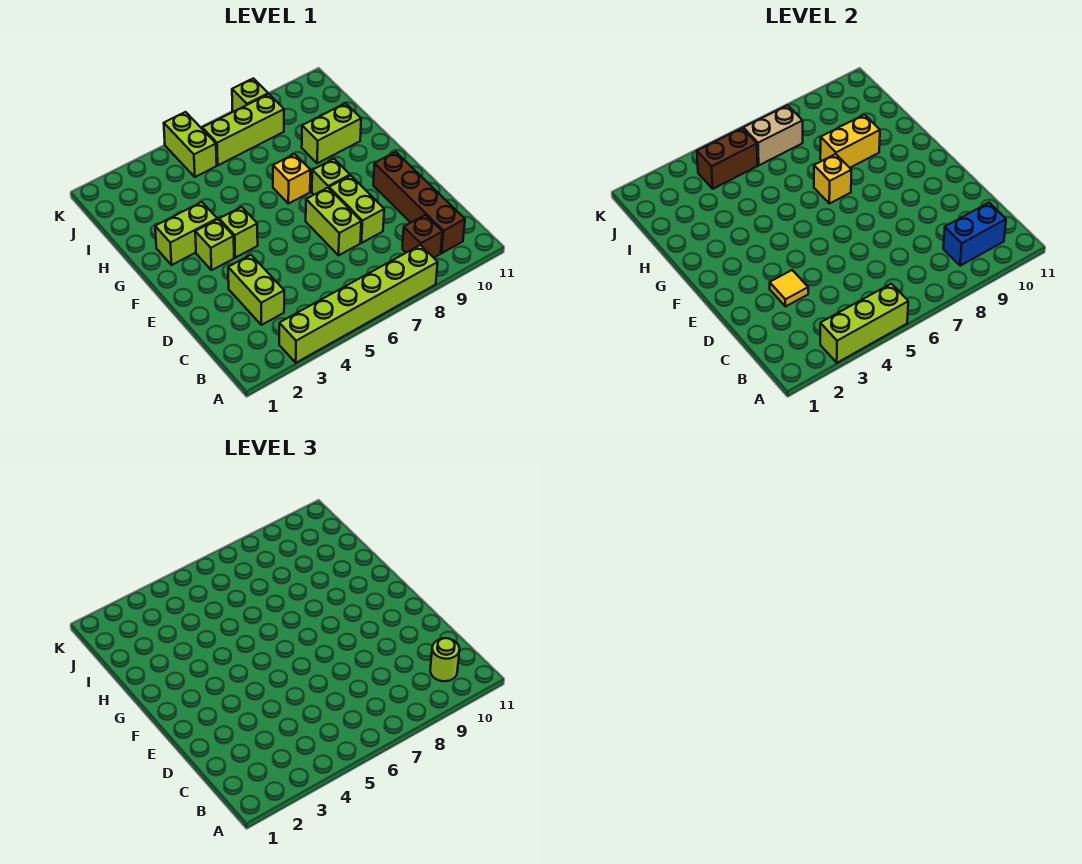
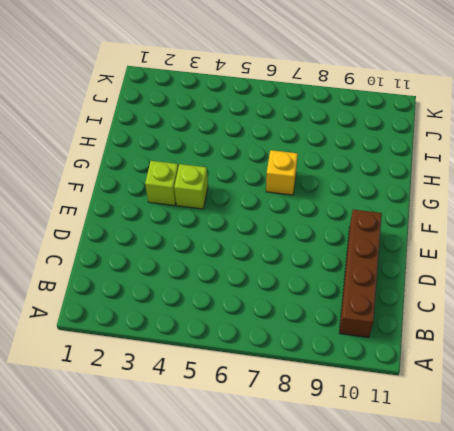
none -> lime 1x6 brick [279,245,438,363]
none -> brown 1x1 brick [402,215,442,258]
none -> lime 1x2 brick [228,255,284,325]

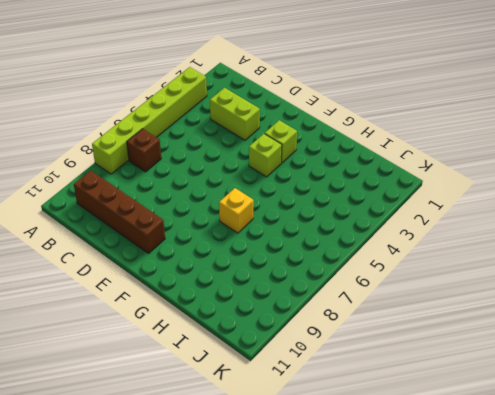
brown 1x1 brick [127,129,161,172] -> brown 1x1 brick moved to [402,215,442,258]
none -> lime 1x2 brick [306,188,361,255]
none -> lime 1x2 brick [329,176,384,243]
none -> lime 1x1 brick [312,159,350,195]

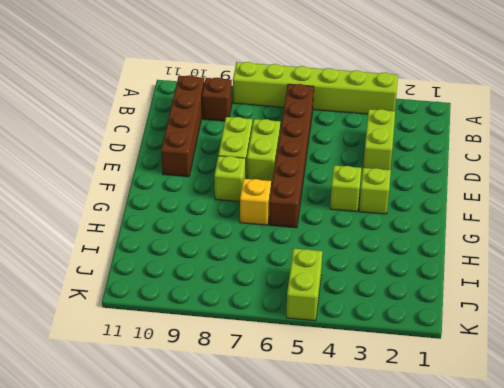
brown 1x6 brick [269,84,314,228] -> none
none -> lime 1x2 brick [155,202,217,265]
none -> lime 1x2 brick [302,103,361,163]
none -> lime 1x3 brick [202,94,284,165]

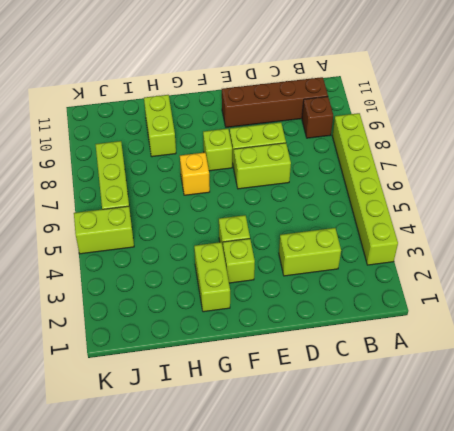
none -> lime 1x1 brick [232,78,268,112]
none -> lime 1x3 brick [820,284,908,363]
none -> blue 1x2 brick [943,203,1006,266]

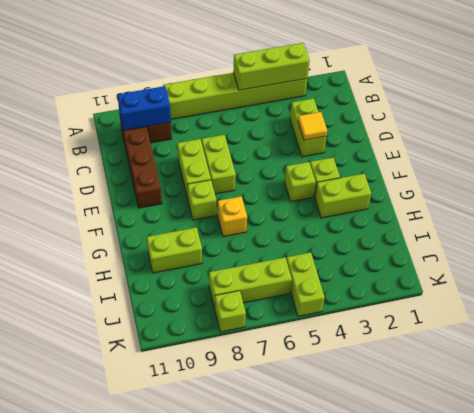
none -> yellow 1x1 brick [814,154,851,204]
none -> yellow 1x2 brick [820,115,880,168]
none -> brown 1x2 brick [697,128,758,189]

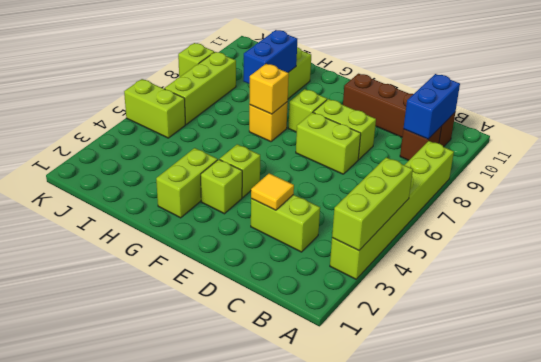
blue 1x2 brick [243,30,297,84] -> yellow 1x2 brick [820,115,880,168]
none -> brown 1x2 brick [697,128,758,189]
none -> tan 1x2 brick [743,105,803,165]
none -> lime 1x1 round brick [430,638,460,681]

